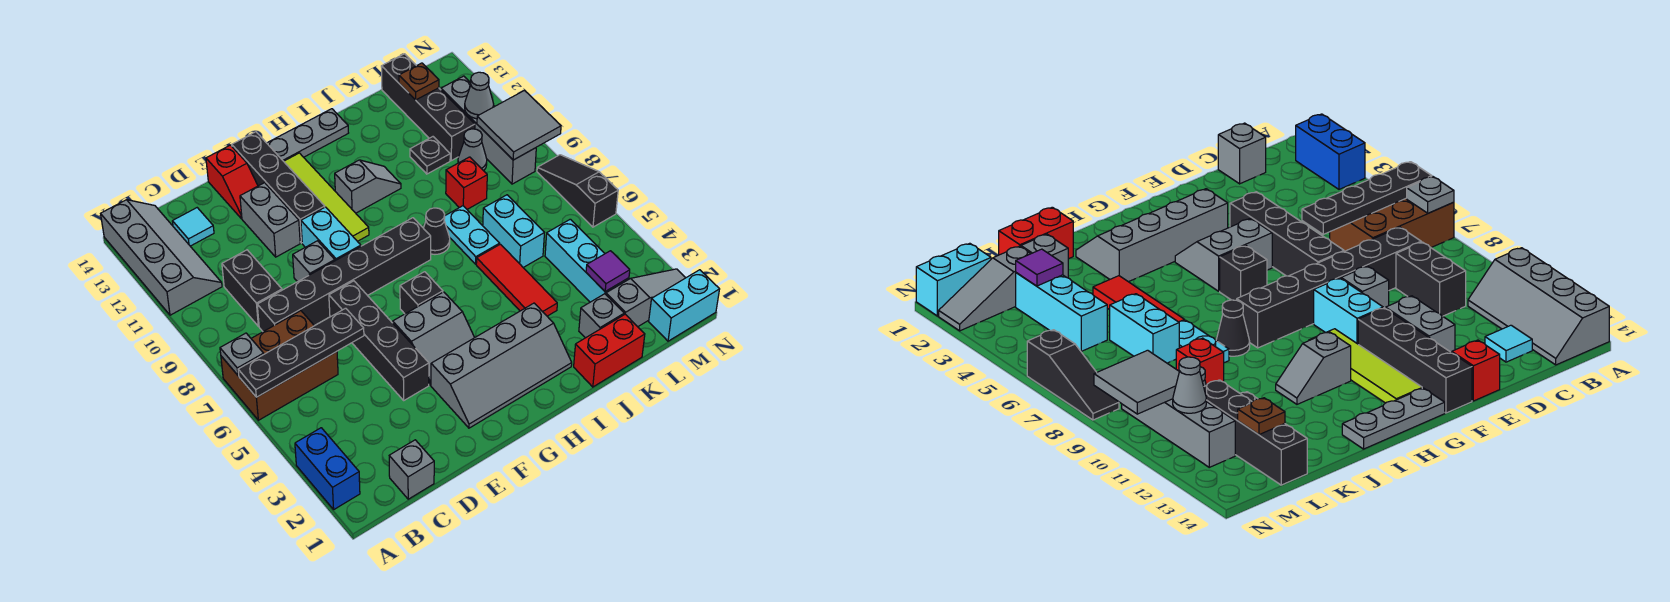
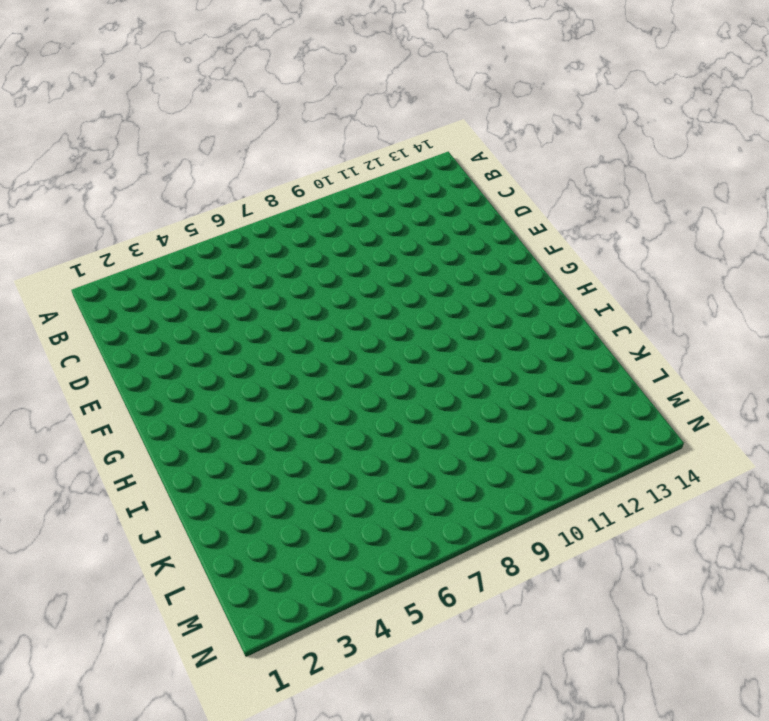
none -> blue 1x2 brick [295,428,360,509]
none -> brown 2x3 brick [221,311,338,420]
none -> grey 2x4 slope [101,200,222,315]
none -> grey 1x1 brick [389,440,434,499]

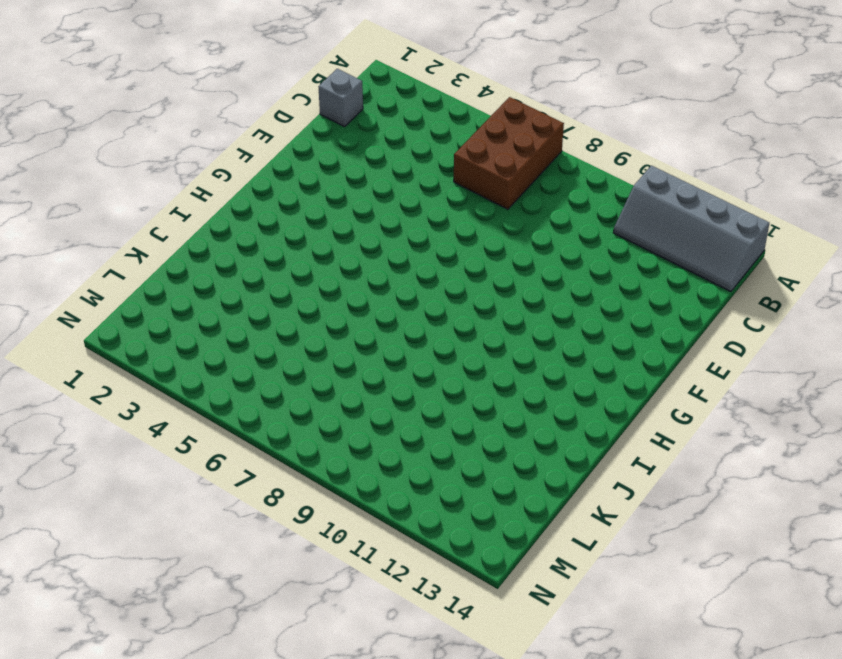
none -> blue 1x2 brick [295,428,360,509]
none -> black 1x6 brick [257,218,431,332]
none -> black 1x2 brick [222,250,282,326]
none -> cyan 1x1 tile [172,208,214,246]

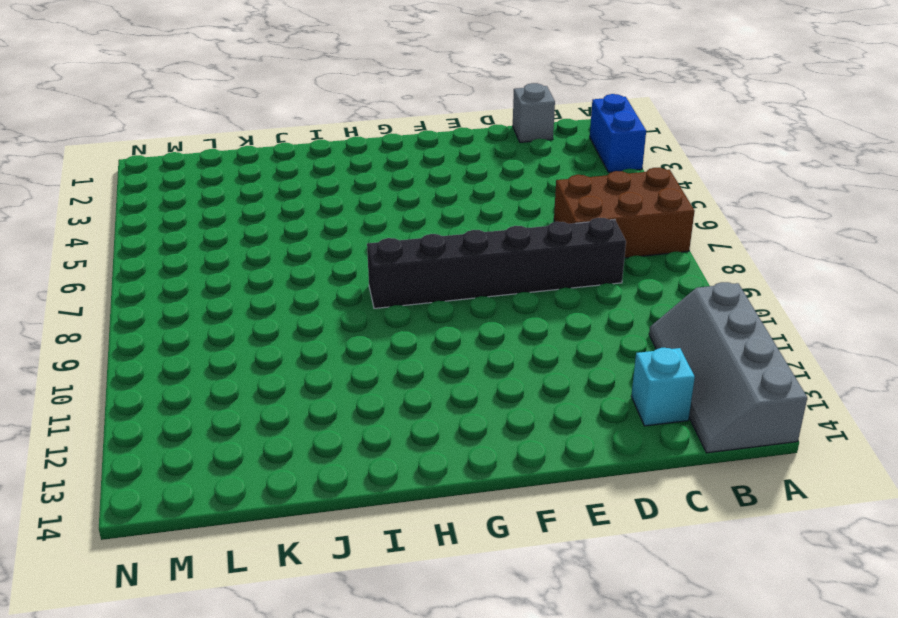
cyan 1x1 brick [631,348,695,426] -> cyan 1x1 tile [172,208,214,246]
none -> black 1x2 brick [222,250,282,326]
none -> black 1x4 brick [329,281,429,400]
none -> grey 1x1 brick [293,241,335,282]
none -> grey 1x2 brick [240,183,300,257]

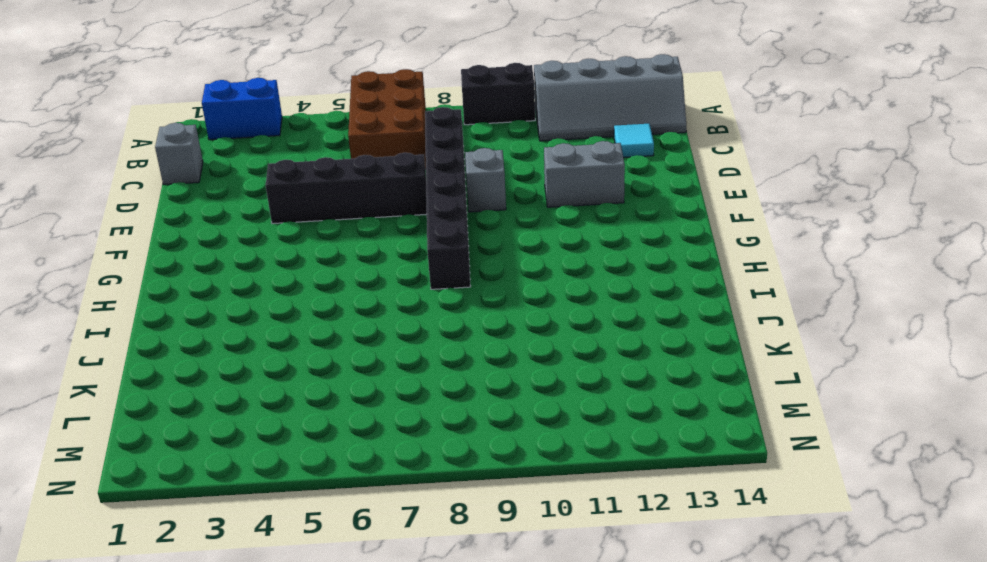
black 1x2 brick [461,63,535,125] -> black 1x2 brick moved to [222,250,282,326]
none -> red 1x2 slope [206,145,258,218]
none -> grey 2x4 slope [431,303,572,428]
none -> grey 2x2 slope [393,292,475,385]
none -> cyan 1x2 brick [301,207,361,261]

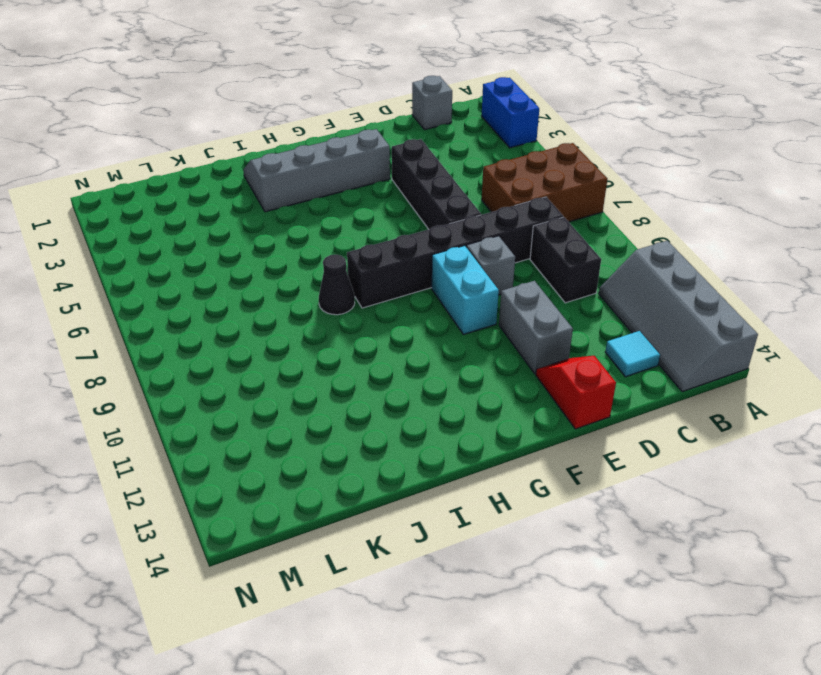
none -> grey 2x2 slope [393,292,475,385]
none -> black 1x4 brick [232,132,325,243]
none -> black 1x1 brick [400,272,443,314]
none -> lime 1x4 tile [284,153,369,241]

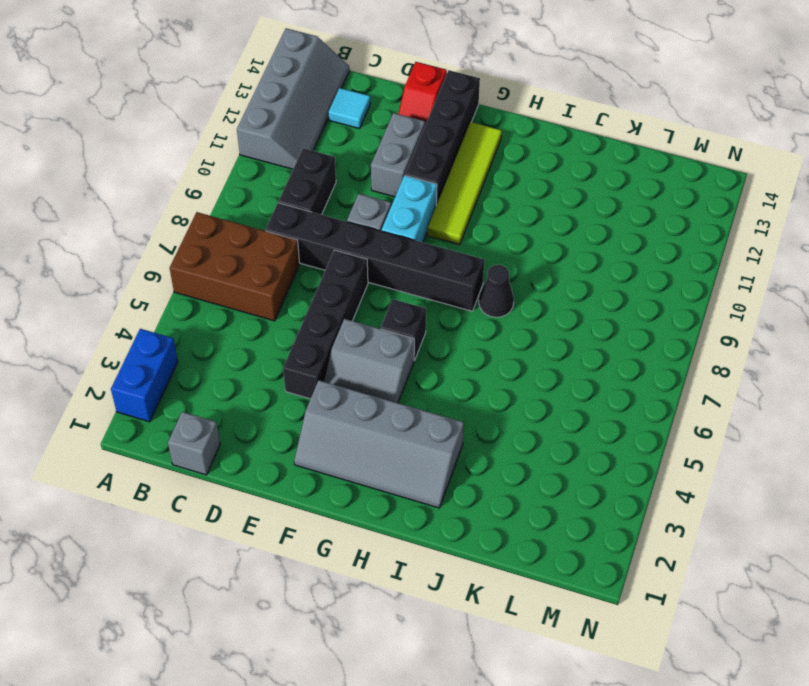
none -> grey 1x3 plate [267,109,348,161]
none -> grey 1x2 slope [335,160,401,213]
none -> red 1x2 brick [574,314,645,387]
none -> red 1x3 tile [476,244,557,316]

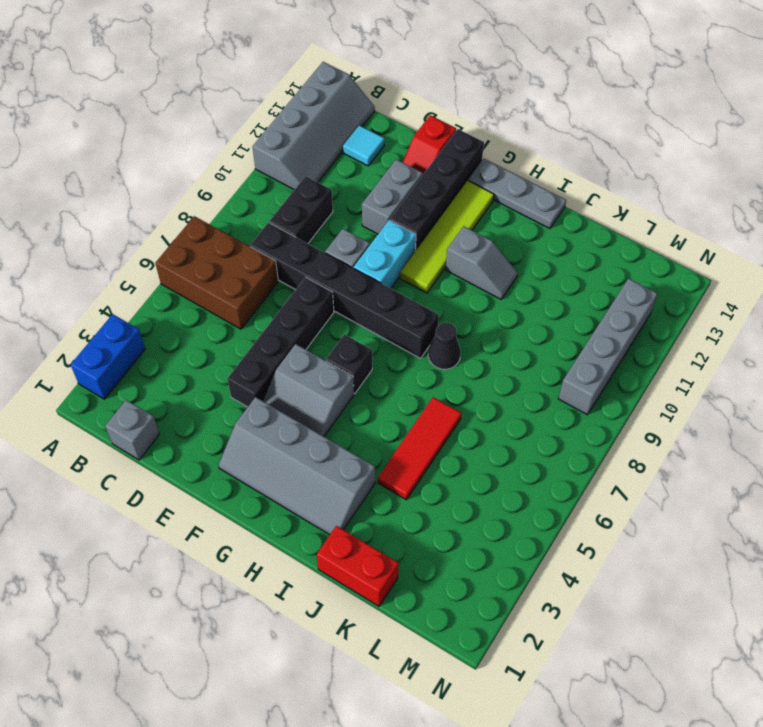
none -> cyan 1x2 plate [444,206,500,264]
none -> grey 1x1 brick [579,294,624,338]
none -> cyan 1x2 brick [483,195,544,267]
none -> red 1x1 brick [446,157,487,209]

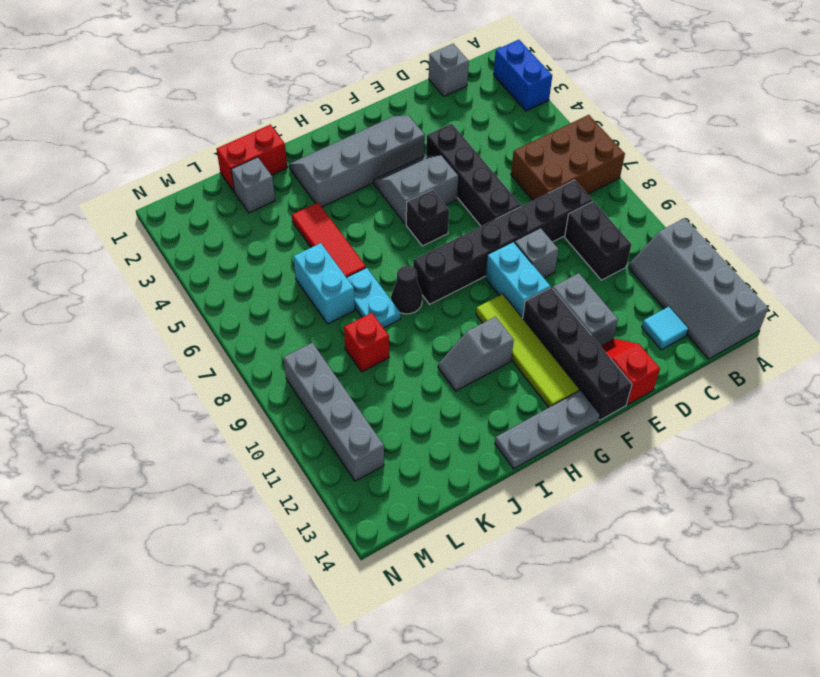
none -> black 1x1 plate [410,137,450,174]
none -> grey 1x3 slope [606,269,685,327]
none -> cyan 1x3 brick [545,219,629,302]
none -> grey 1x1 cone [458,129,487,171]

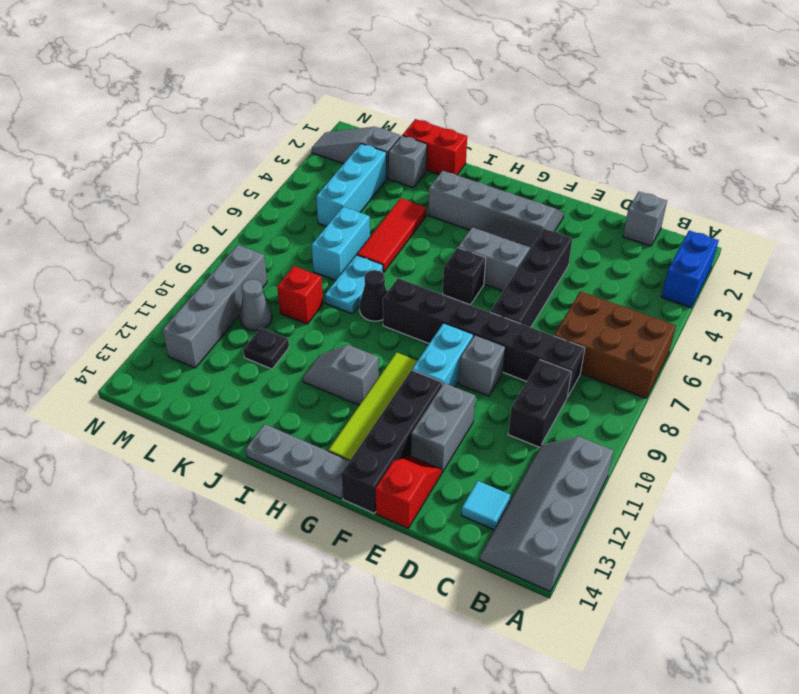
none -> black 1x4 brick [381,54,475,161]
none -> cyan 1x2 brick [649,270,720,341]
none -> black 1x3 slope [537,155,618,227]
none -> black 1x4 plate [238,308,364,397]

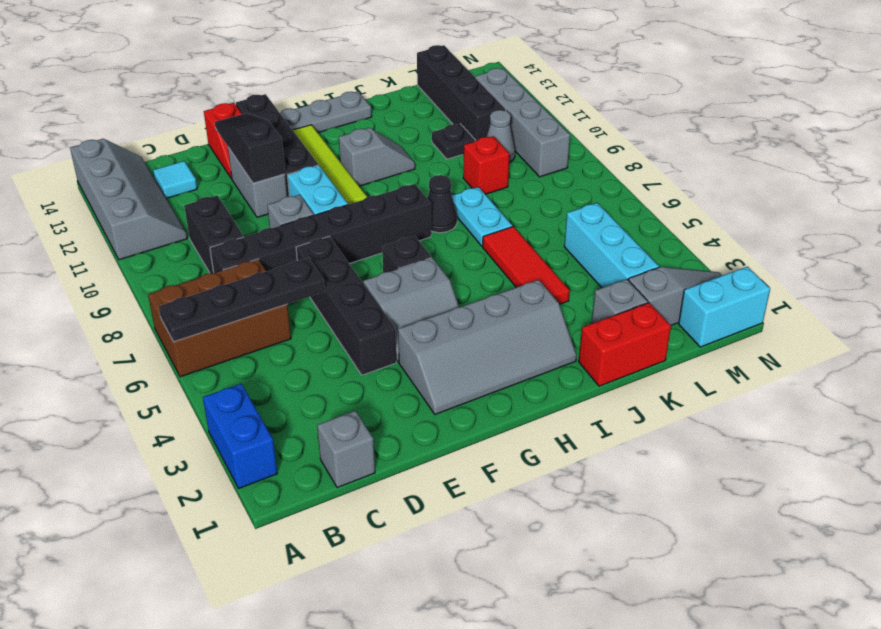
black 1x3 slope [215,113,285,183] -> black 1x3 slope moved to [537,155,618,227]
none -> cyan 1x2 brick [483,195,544,267]
none -> grey 1x1 plate [220,333,264,375]
none -> purple 1x1 tile [586,251,630,291]
none -> brown 1x1 plate [399,63,439,100]

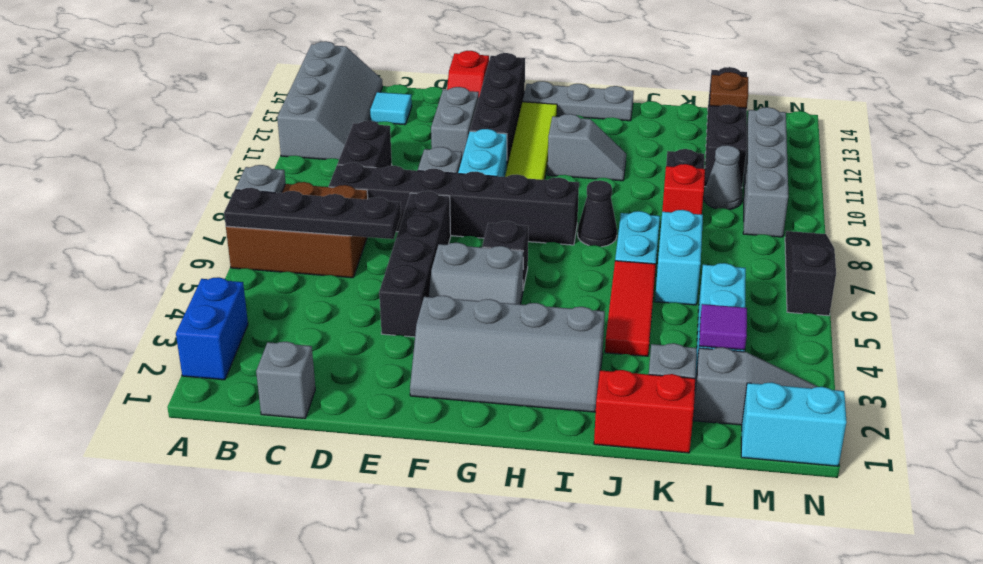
none -> grey 2x2 tile [477,91,561,160]
none -> grey 1x1 cone [465,72,494,119]

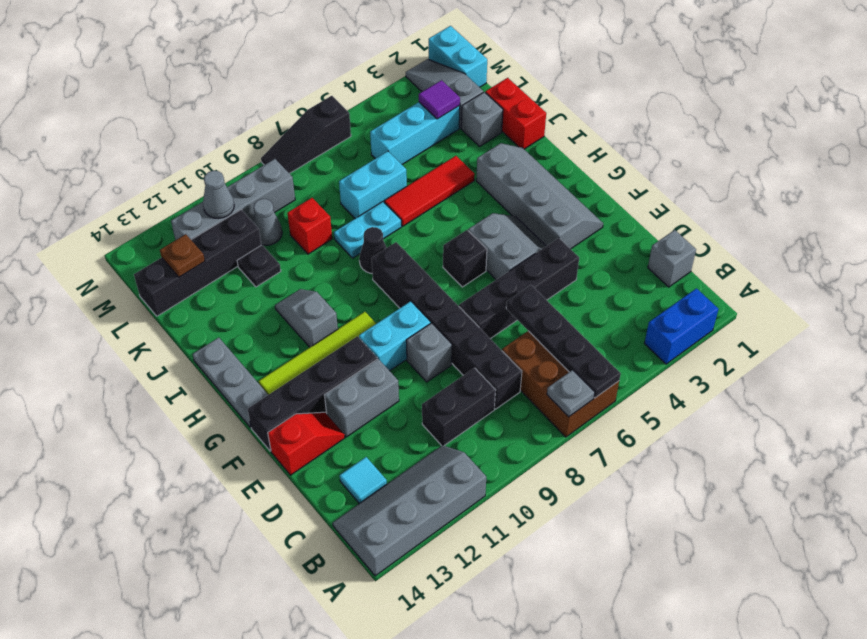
none -> grey 2x2 tile [477,91,561,160]

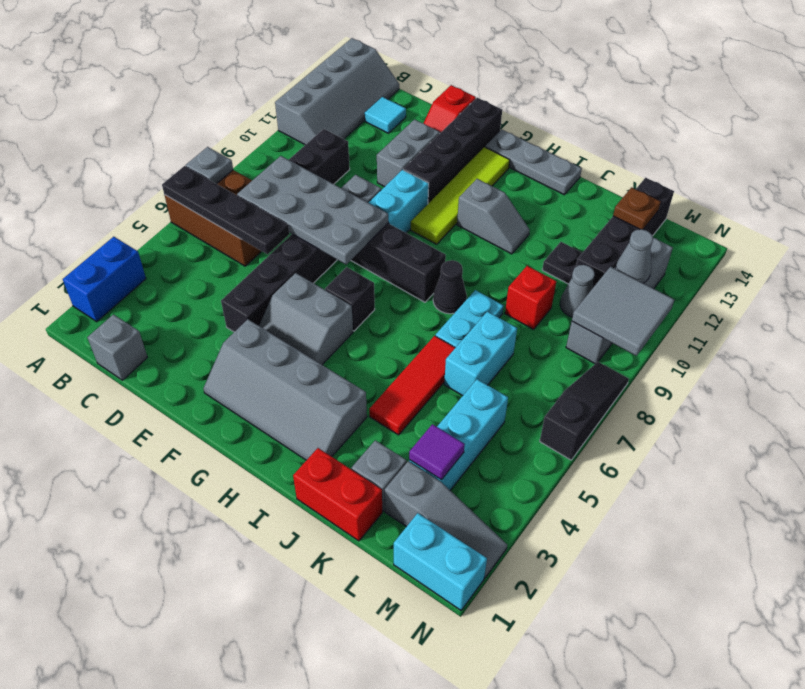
grey 2x4 plate [237,156,388,264] -> none

